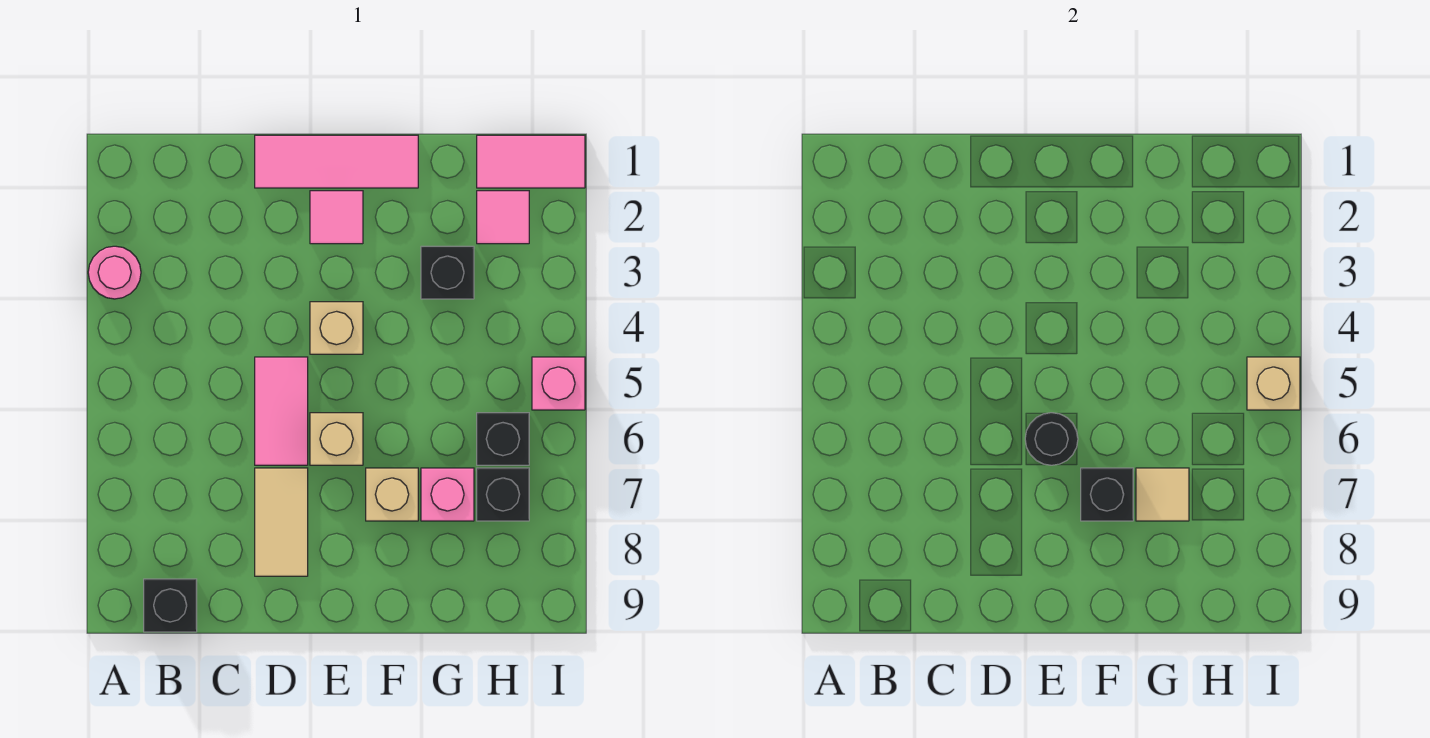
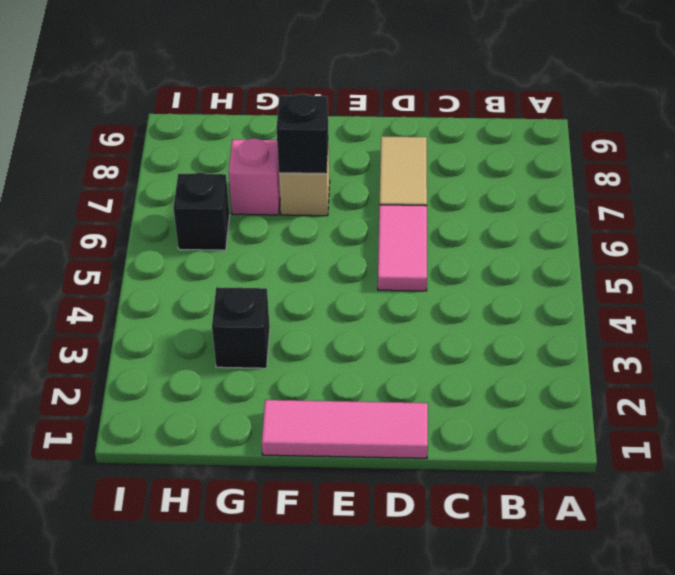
none -> pink 1x1 round brick [88,246,141,299]
none -> black 1x1 brick [144,579,197,632]
none -> pink 1x1 tile [310,191,363,244]

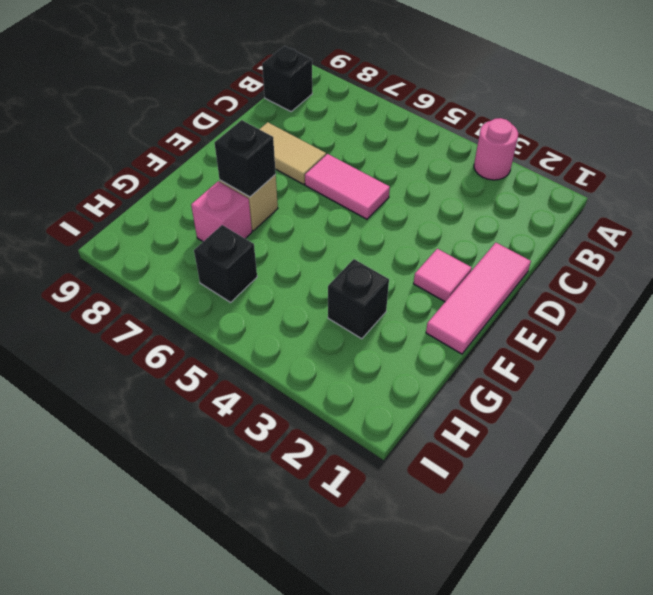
none -> tan 1x1 brick [310,302,363,354]
none -> tan 1x1 brick [310,413,363,465]
none -> pink 1x2 tile [477,135,585,188]

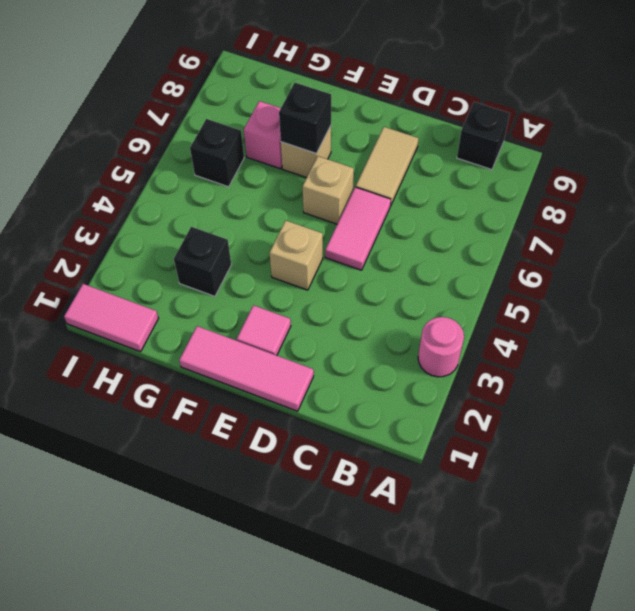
none -> pink 1x1 tile [477,191,529,244]
none -> black 1x1 brick [477,468,529,521]
none -> pink 1x1 brick [532,357,585,410]

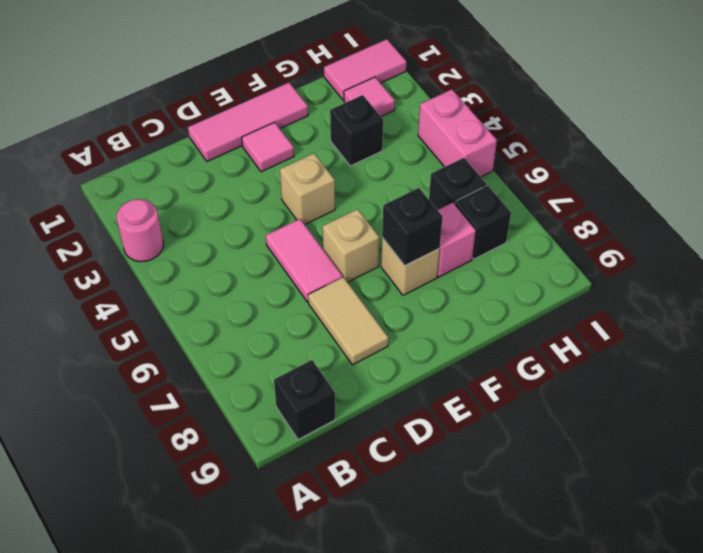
pink 1x2 brick [418,89,497,177] -> pink 1x1 brick [532,357,585,410]
none -> black 1x1 round brick [1025,413,1078,465]
none -> tan 1x1 tile [1136,468,1189,521]
none -> tan 1x1 brick [1247,357,1300,410]

